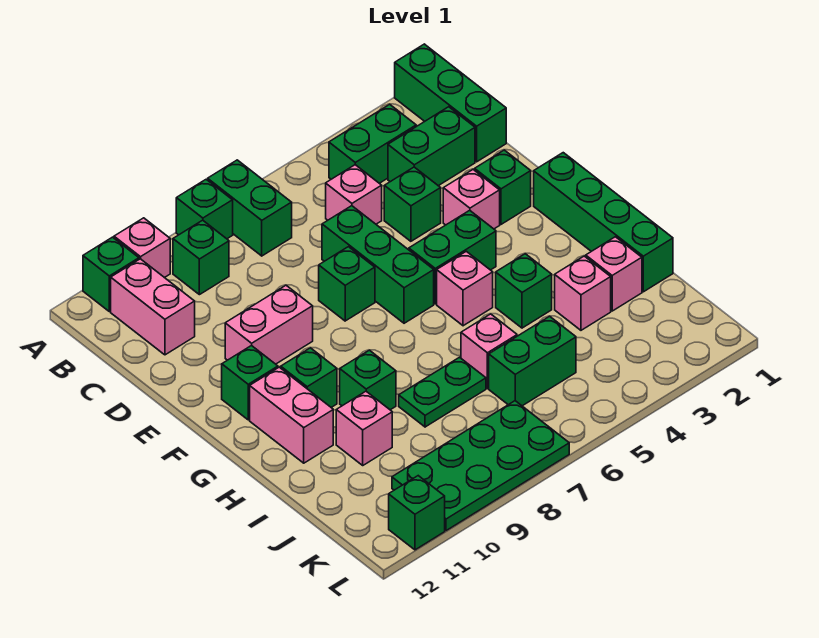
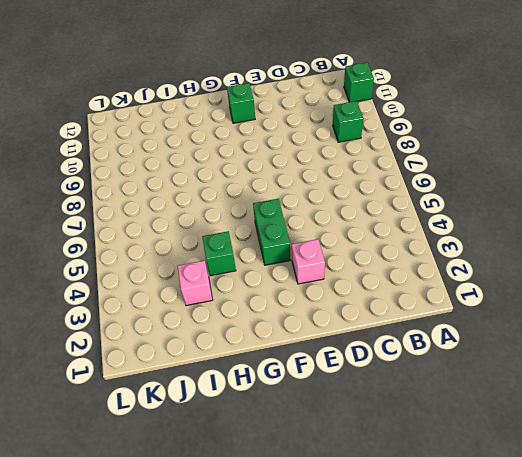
none -> green 1x3 brick [395,44,506,162]
none -> green 1x2 brick [208,160,292,256]
none -> green 1x1 brick [176,180,233,239]
none -> pink 1x1 brick [114,218,170,278]

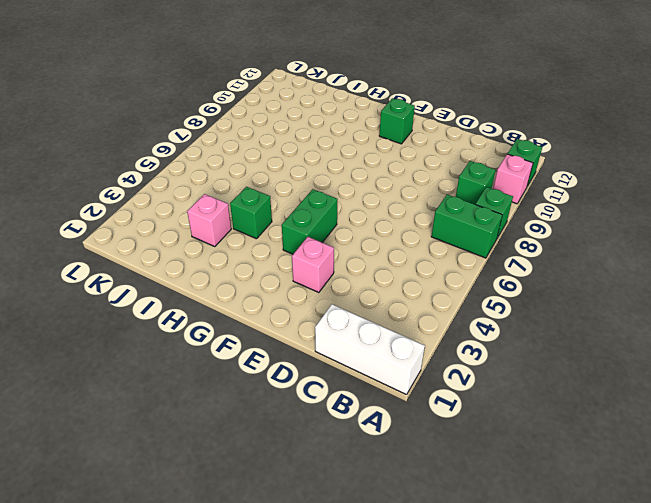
white 1x3 brick [315,304,425,395] -> green 1x3 brick [395,44,506,162]
none -> green 1x2 brick [329,104,416,183]
none -> pink 1x2 brick [111,259,195,355]
none -> green 1x2 brick [388,107,475,186]
none -> pink 1x1 brick [326,165,382,224]

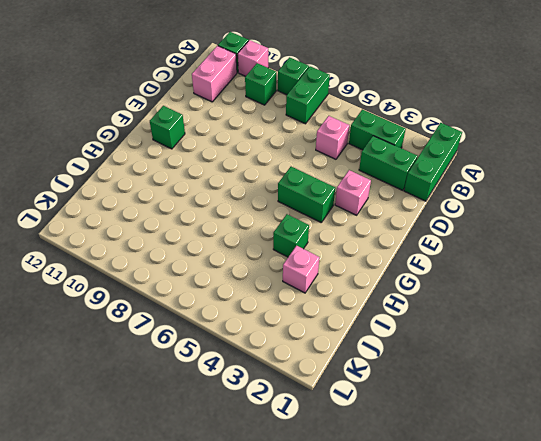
none -> green 1x1 brick [384,167,441,241]
none -> green 1x3 brick [322,206,434,323]
none -> green 1x1 brick [475,150,531,224]
none -> green 1x1 brick [319,247,375,321]

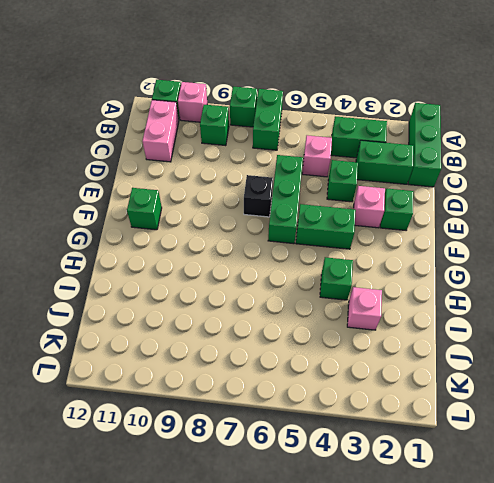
black 1x1 brick [244,175,273,217] -> green 1x1 brick [319,247,375,321]
none -> pink 1x2 brick [225,285,313,364]
none -> green 1x4 brick [534,153,673,292]
none -> pink 1x1 brick [437,251,493,326]
none -> green 1x1 brick [281,348,337,407]

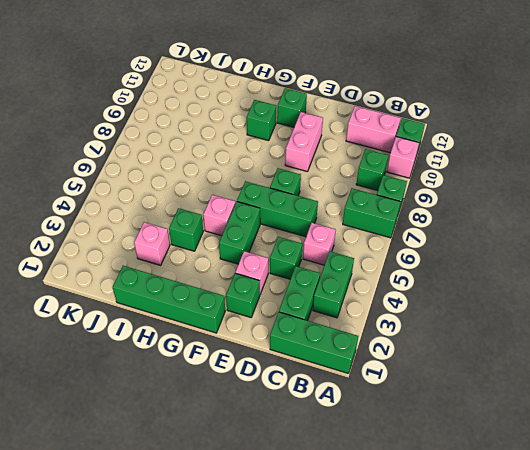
none -> pink 1x2 brick [250,367,333,463]
none -> green 1x1 brick [340,350,396,410]
none -> pink 1x1 brick [586,237,642,311]
none -> pink 1x1 brick [461,314,517,388]

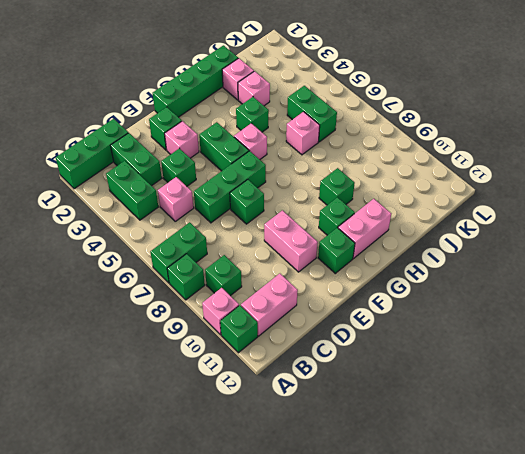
none -> green 1x2 plate [399,357,486,427]
none -> pink 1x1 brick [336,391,392,465]
none -> green 2x4 plate [392,401,569,531]
none -> green 1x1 brick [389,476,445,550]

